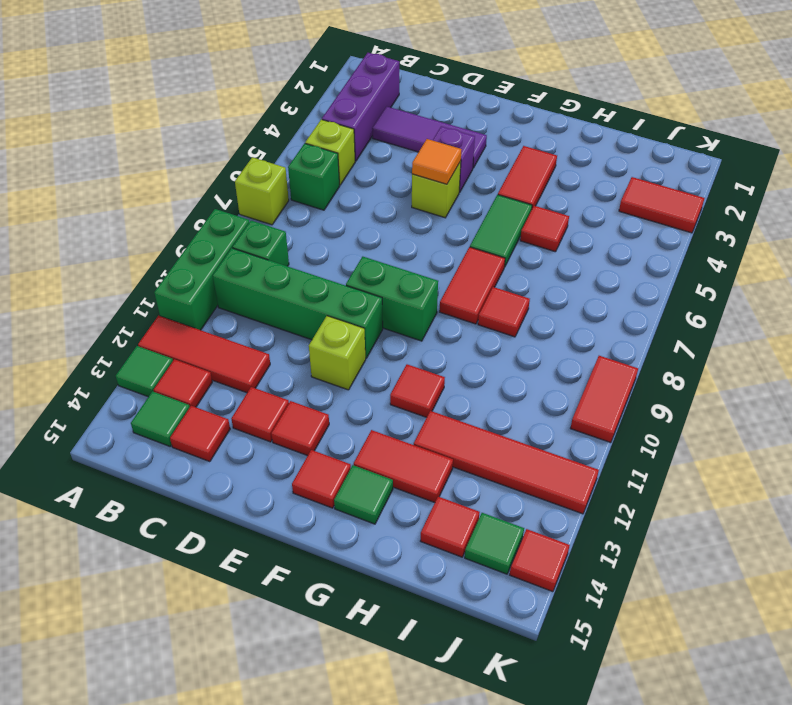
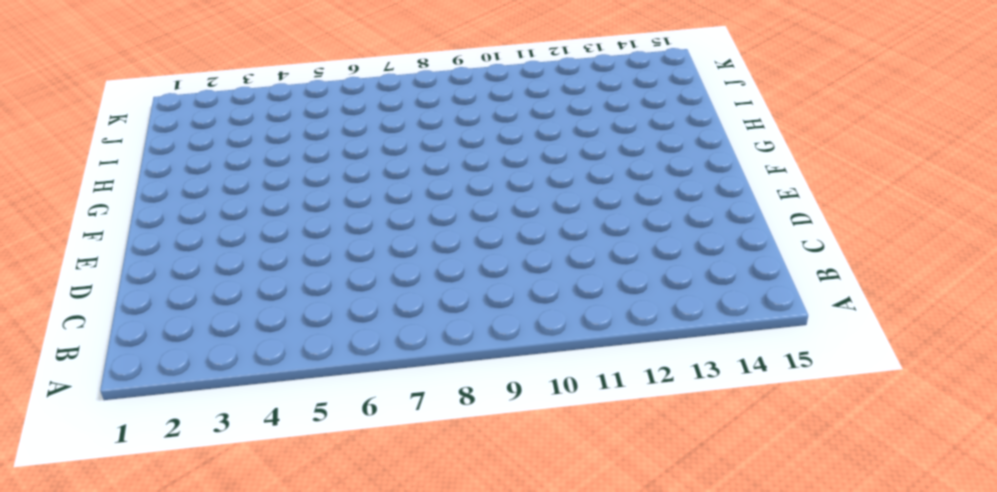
none -> lime 1x1 brick [235,157,289,225]
none -> green 1x3 brick [154,209,249,330]
none -> red 1x3 tile [138,316,270,393]
none -> green 1x1 tile [116,346,173,397]

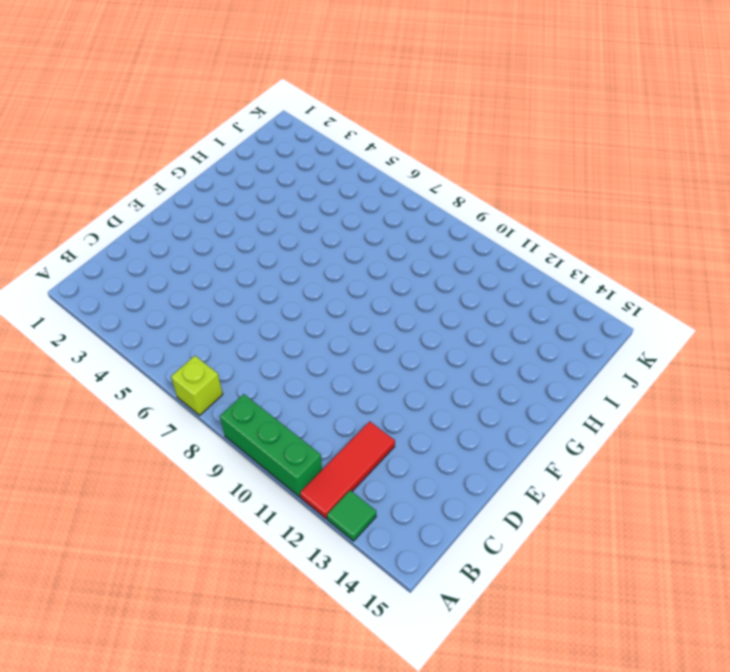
none -> purple 1x3 brick [322,53,399,161]
none -> lime 1x1 brick [305,119,355,185]
none -> green 1x1 brick [288,143,340,210]
none -> green 1x1 brick [233,220,289,266]

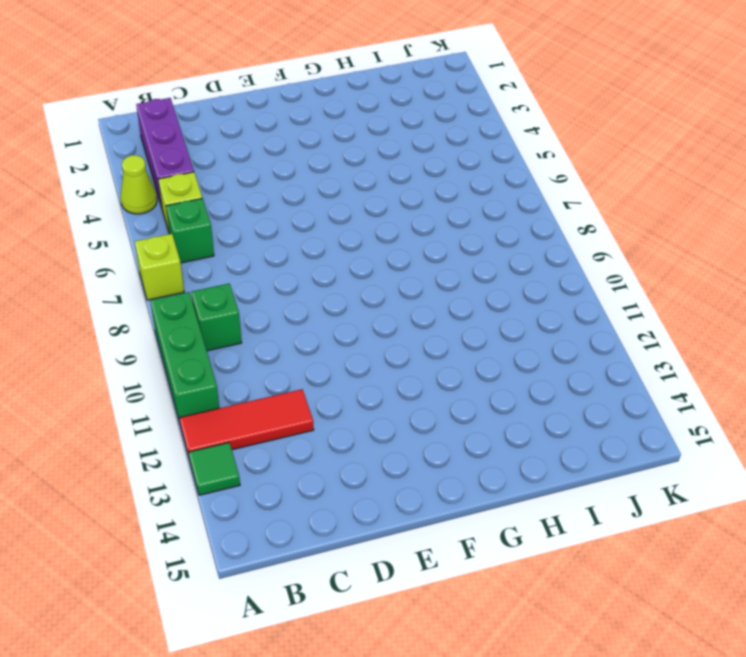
lime 1x1 cone [121,155,157,214] -> none
none -> green 1x4 brick [213,248,383,358]
none -> red 1x1 tile [154,359,212,407]
none -> green 1x1 tile [131,391,190,446]
none -> purple 1x3 tile [372,107,487,168]

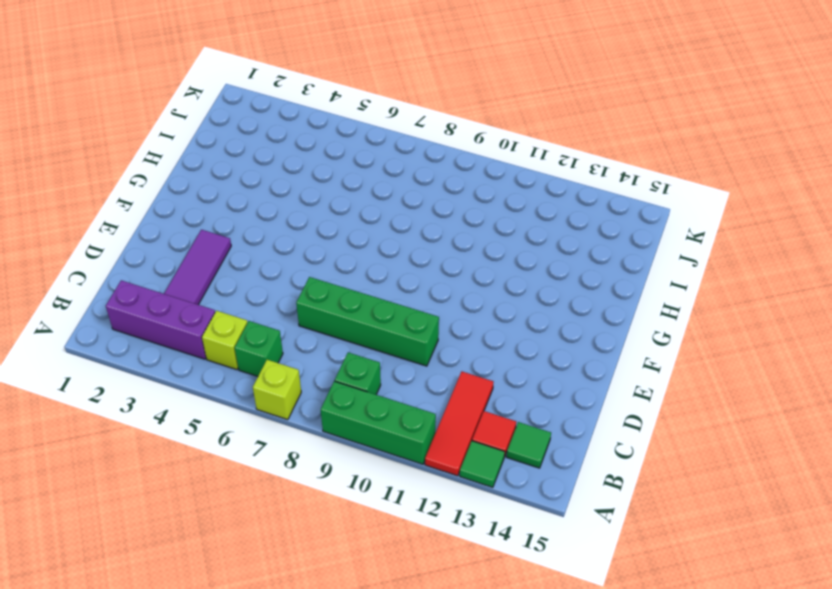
green 1x4 brick [296,277,439,366] -> green 1x4 brick turned to [213,248,383,358]
none -> red 1x1 tile [170,406,230,462]
none -> red 1x1 tile [231,387,289,442]
none -> purple 1x1 brick [433,126,475,193]
none -> lime 1x1 brick [412,161,461,218]

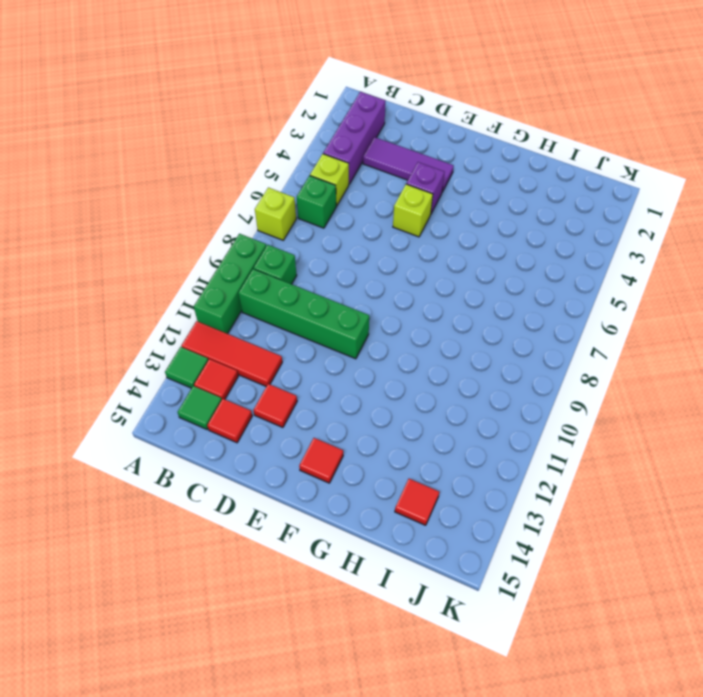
none -> green 1x2 brick [346,257,438,341]
none -> lime 1x1 brick [309,316,366,390]
none -> red 1x1 tile [271,401,329,456]
none -> red 1x2 tile [498,146,557,208]

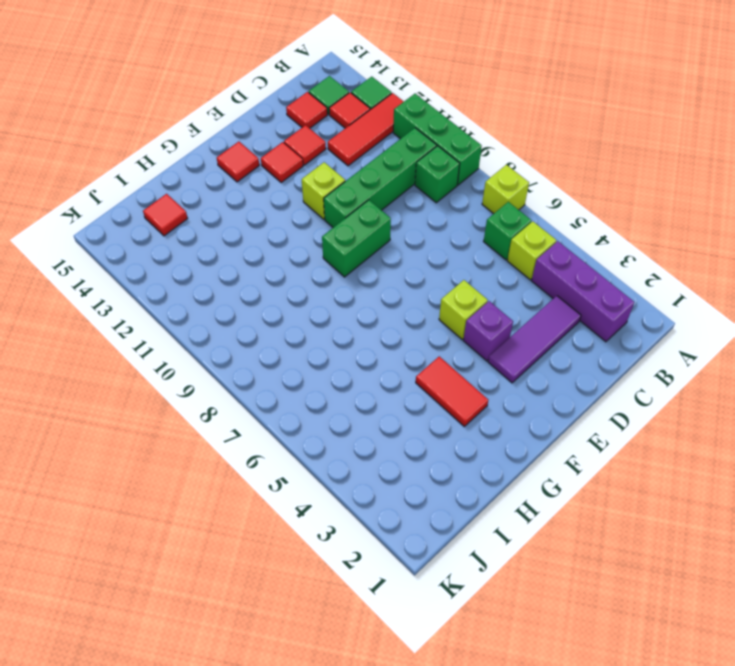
none -> green 1x2 tile [470,195,532,267]
none -> red 1x2 tile [440,247,505,324]
none -> red 1x1 tile [390,364,445,417]
none -> red 1x2 tile [354,430,453,503]

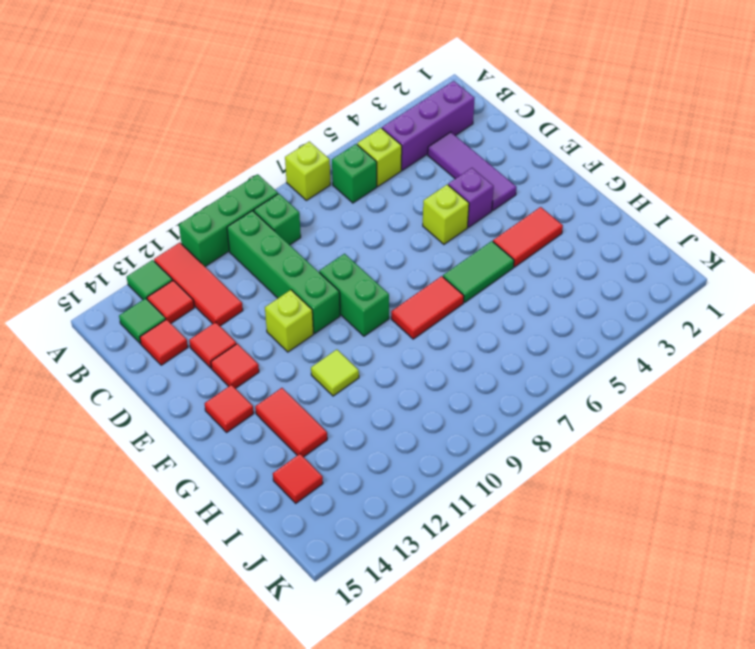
lime 1x1 tile [311,350,359,396] -> red 1x1 tile [390,364,445,417]
none -> green 1x1 tile [334,465,393,524]
none -> red 1x1 tile [520,206,569,252]
none -> red 1x1 tile [478,287,530,337]
none -> red 1x4 tile [414,411,599,514]

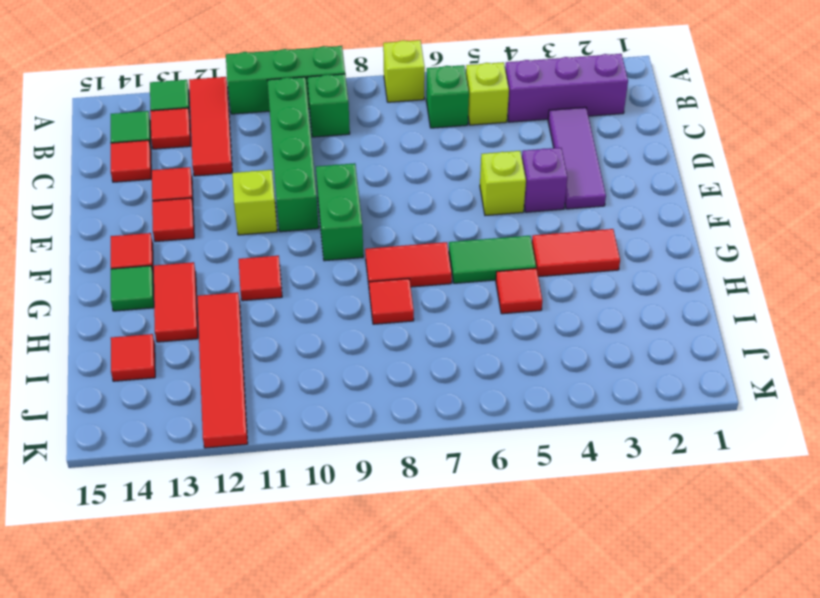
none -> red 1x2 tile [619,177,704,233]
none -> green 1x1 tile [465,513,524,574]
none -> red 1x2 tile [570,356,638,443]
none -> red 1x1 tile [510,529,570,592]

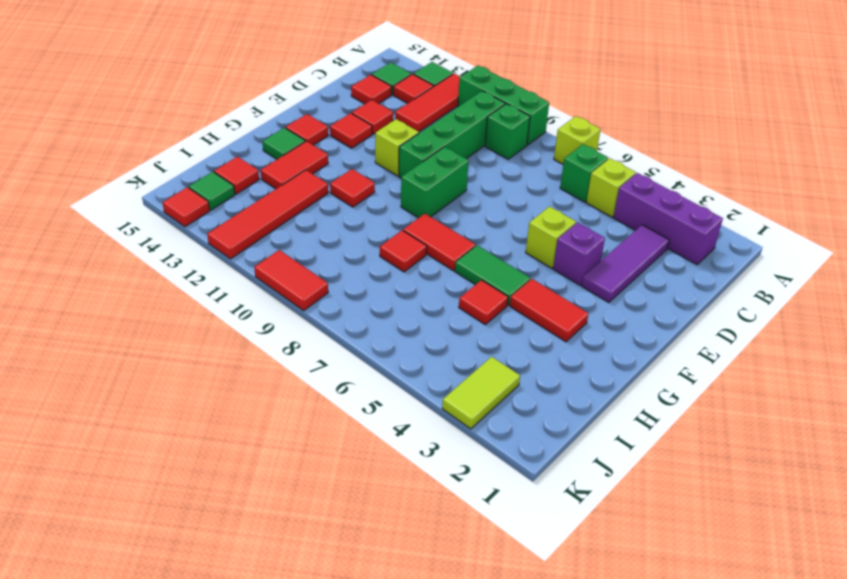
lime 1x2 tile [442,357,520,429] -> red 1x2 tile [619,177,704,233]
none -> orange 1x1 tile [412,139,462,184]

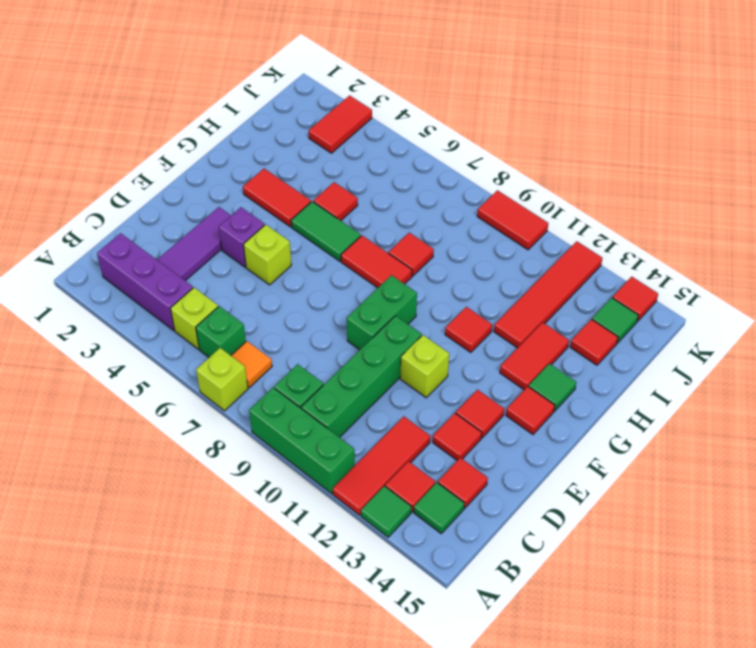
orange 1x1 tile [231,341,272,388] -> orange 1x1 tile moved to [412,139,462,184]

